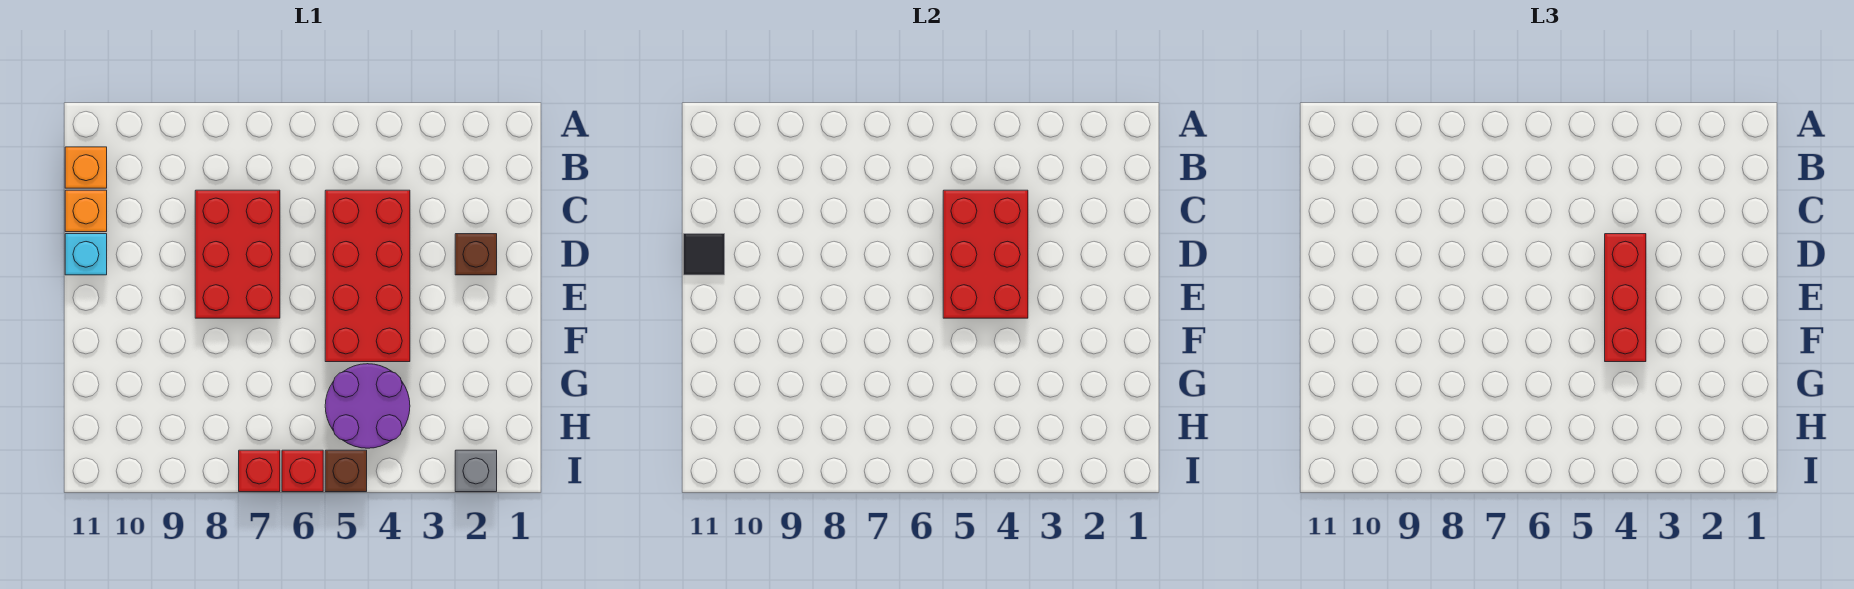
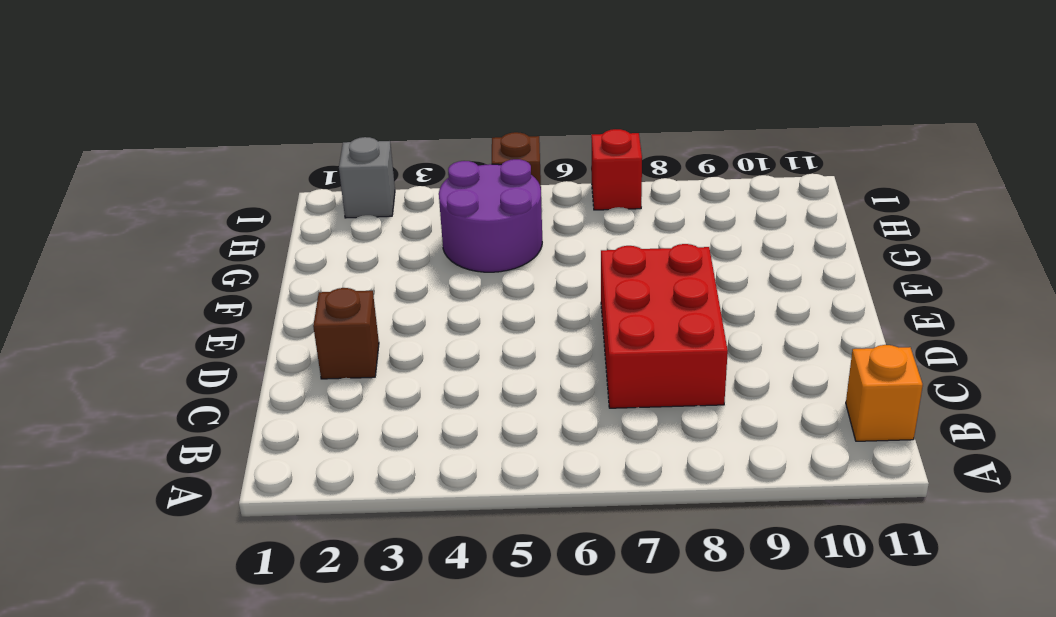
none -> red 2x4 brick [325,190,410,362]
none -> orange 1x1 brick [65,190,107,232]
none -> cyan 1x1 brick [65,234,107,275]

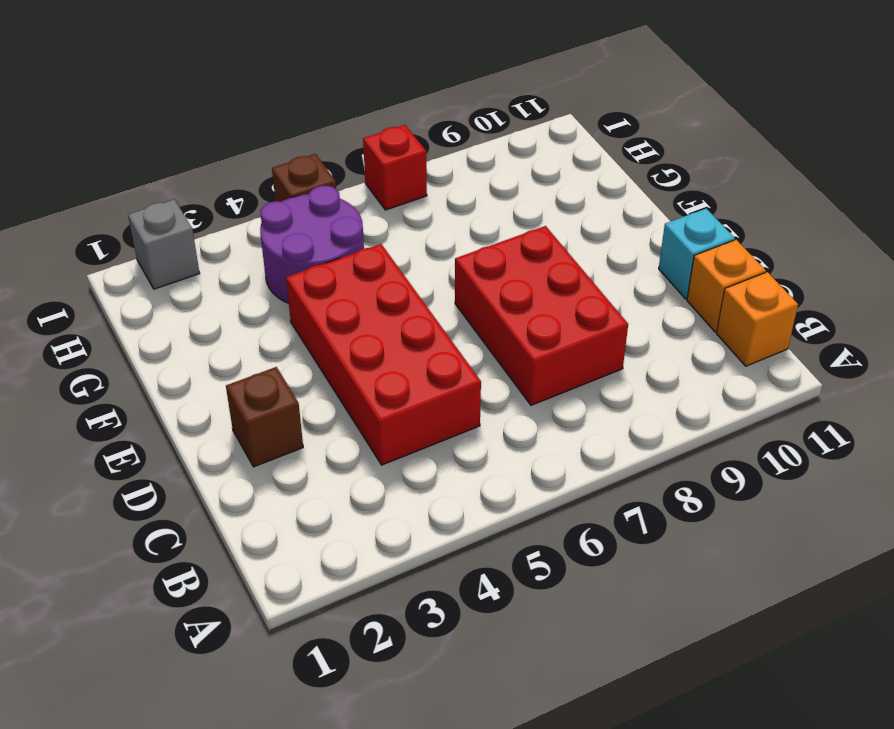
none -> red 1x1 brick [282,450,323,492]
none -> red 2x3 brick [943,190,1028,318]
none -> black 1x1 tile [683,234,725,275]

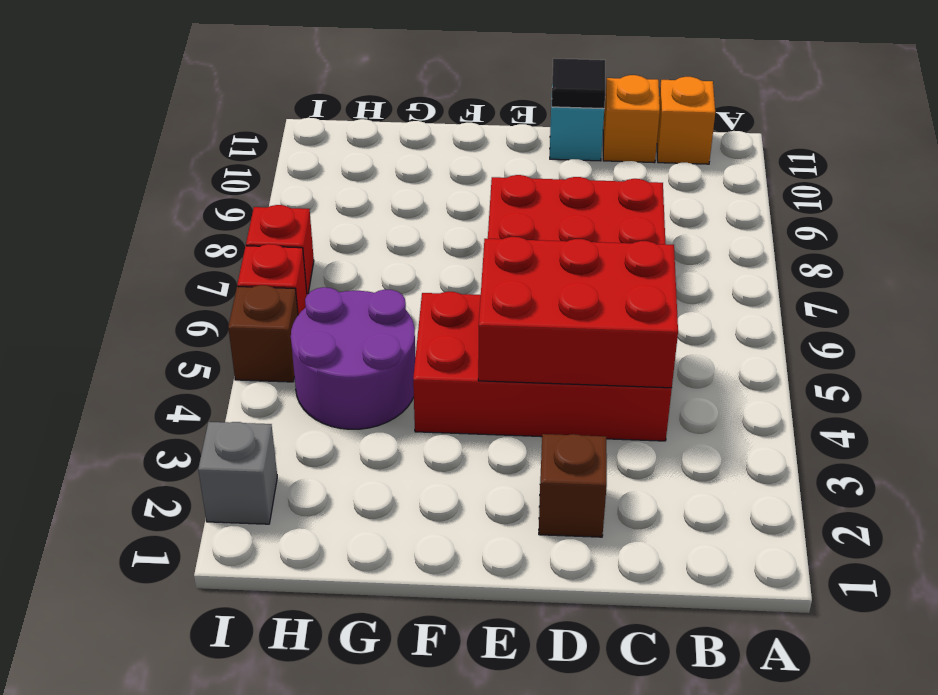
none -> red 1x3 brick [1605,234,1646,362]

